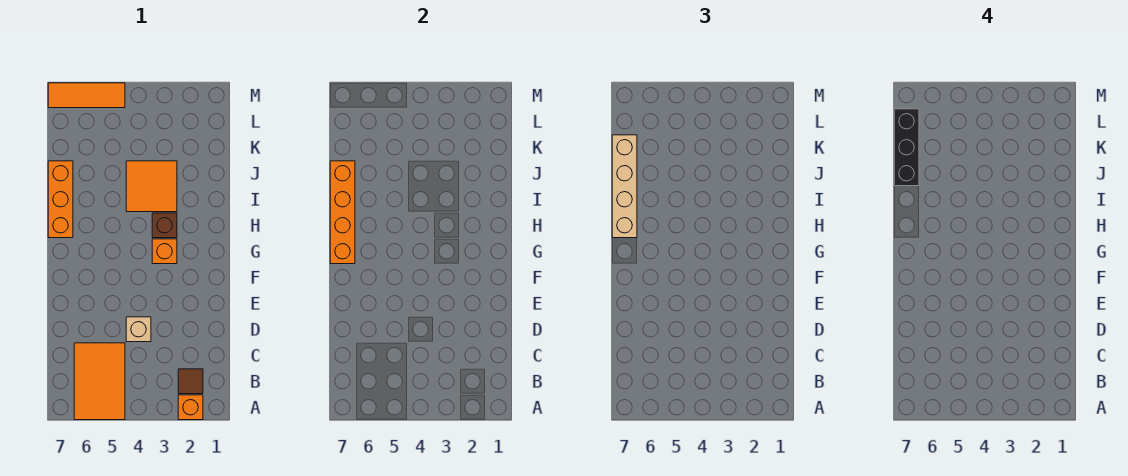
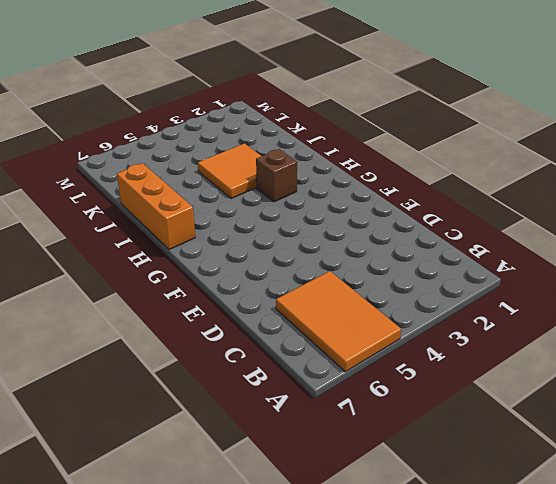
none -> orange 1x1 brick [178,395,203,420]
none -> brown 1x1 tile [178,369,203,394]
none -> tan 1x1 brick [126,317,151,342]

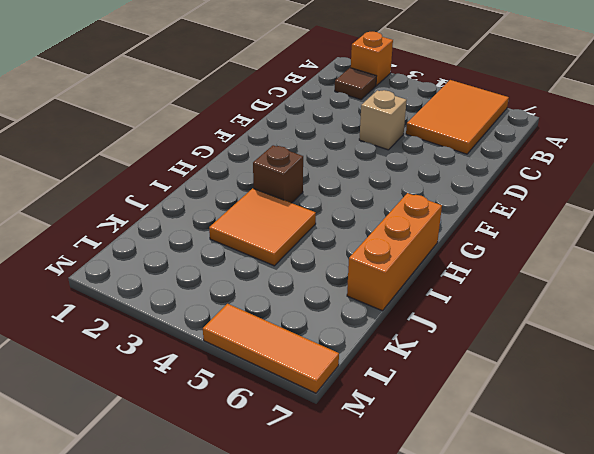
none -> orange 1x1 brick [152,239,177,264]
none -> orange 1x4 brick [330,161,355,264]
none -> tan 1x4 brick [612,135,637,238]

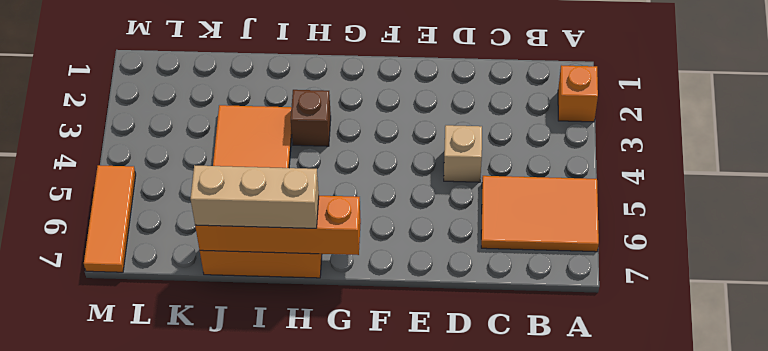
tan 1x3 brick [191,165,319,228] -> tan 1x4 brick [612,135,637,238]
none -> brown 1x1 tile [178,369,203,394]
none -> orange 1x1 brick [152,239,177,264]
none -> black 1x3 brick [894,109,919,186]

